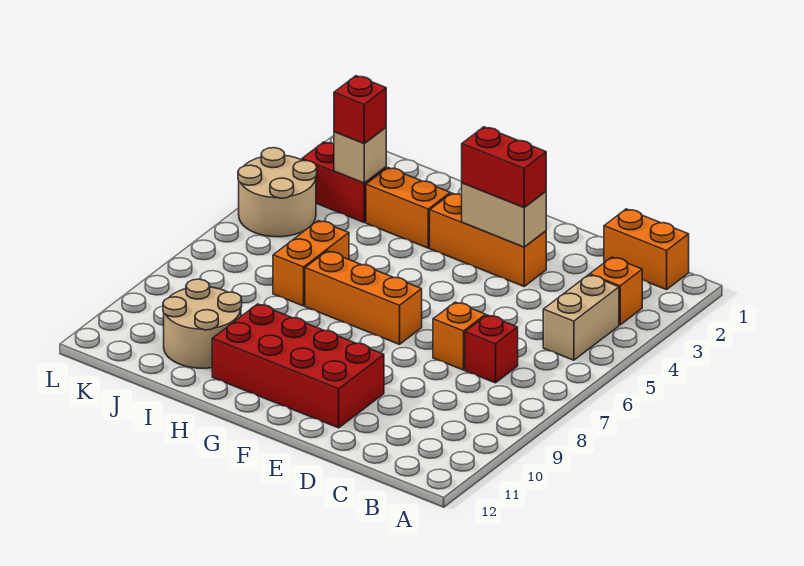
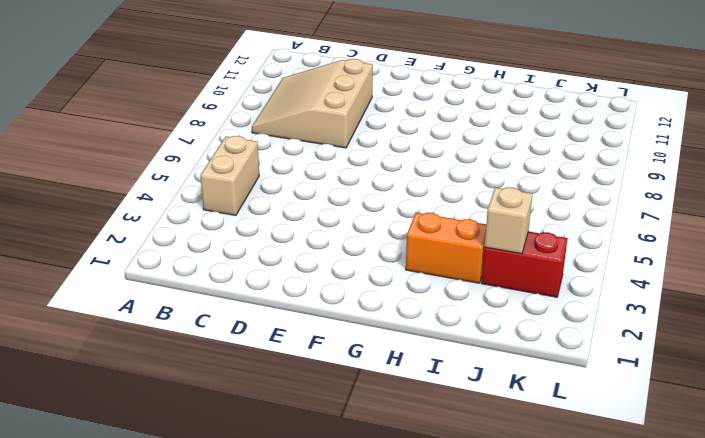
tan 3x3 slope [252,59,373,148] -> none
none -> orange 1x2 brick [604,209,689,290]
none -> orange 1x1 brick [590,257,642,325]
none -> red 1x1 brick [465,315,518,383]

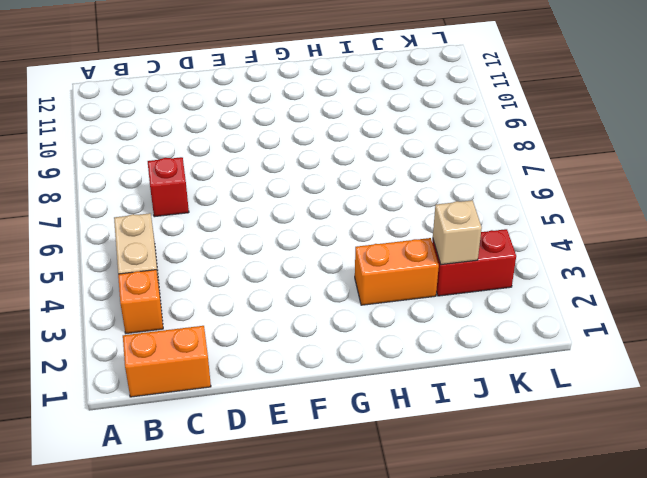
none -> orange 1x1 brick [433,302,486,370]
none -> orange 1x3 brick [430,193,546,286]
none -> red 2x4 brick [212,304,384,428]

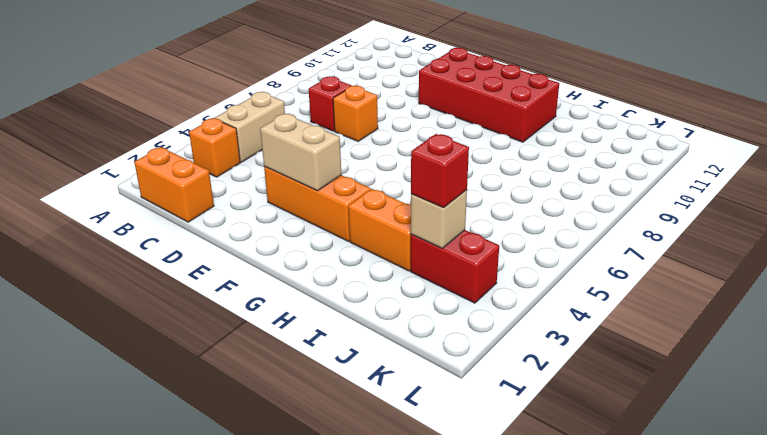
none -> orange 1x3 brick [305,251,422,344]
none -> orange 1x2 brick [273,221,349,306]
none -> tan 2x2 round brick [163,279,242,368]

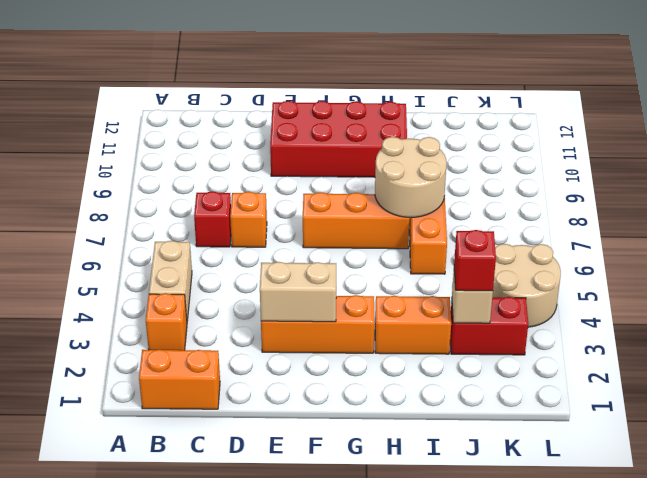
tan 2x2 round brick [375,137,447,218] -> tan 2x2 round brick moved to [163,279,242,368]
none -> red 1x2 brick [462,127,546,208]

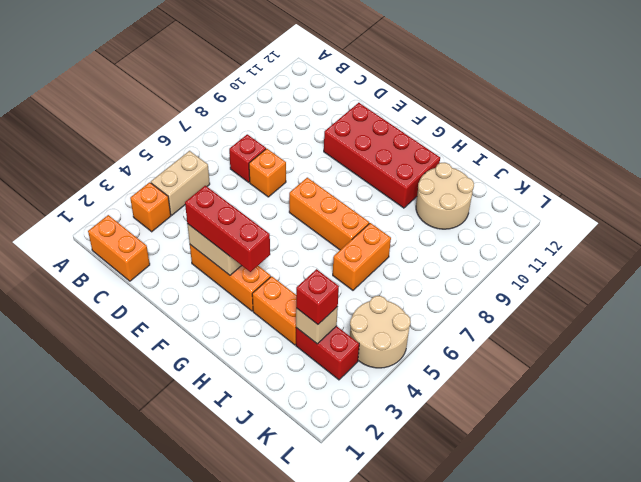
red 1x3 brick [185,186,270,272] -> red 1x2 brick [462,127,546,208]

